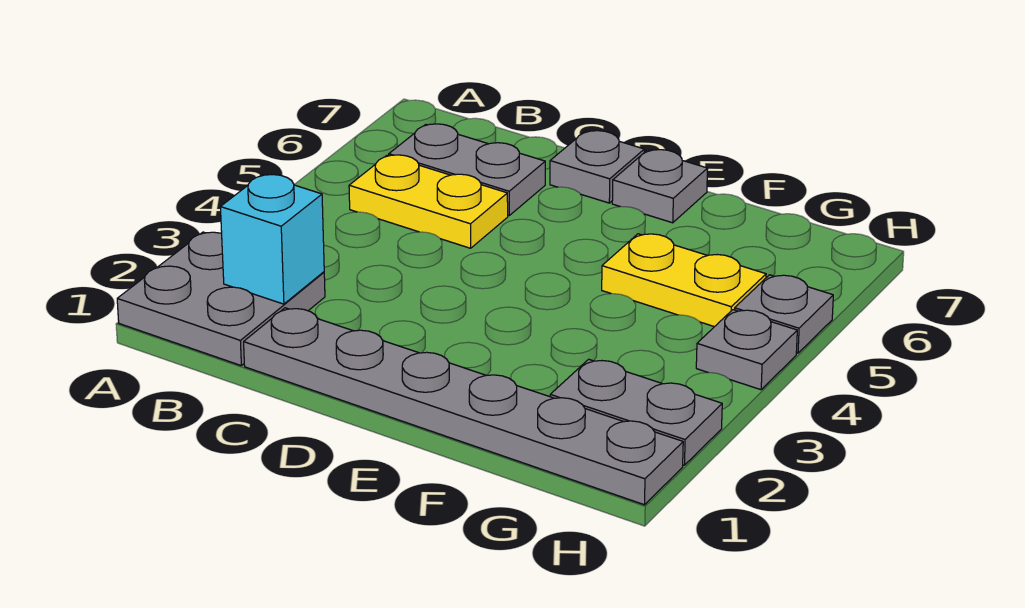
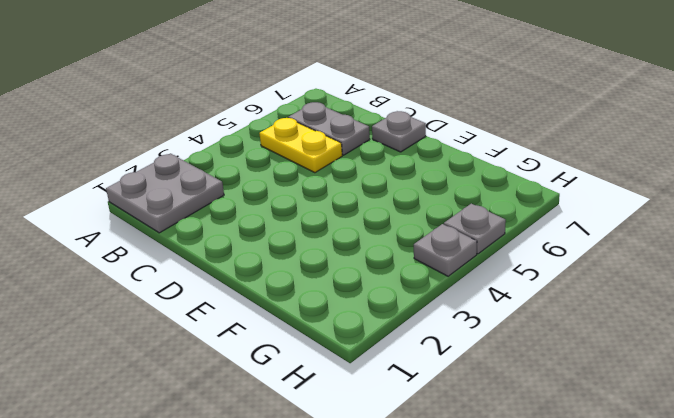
none -> grey 1x6 plate [244,308,683,505]
none -> grey 1x1 plate [612,150,708,223]

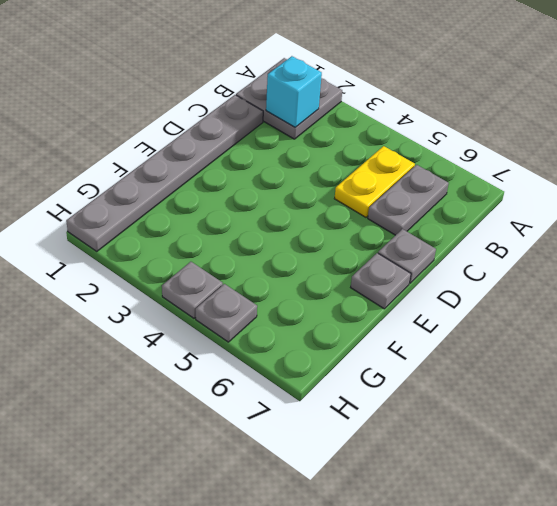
none -> yellow 1x2 plate [602,234,766,327]
none -> grey 1x2 plate [550,359,722,465]

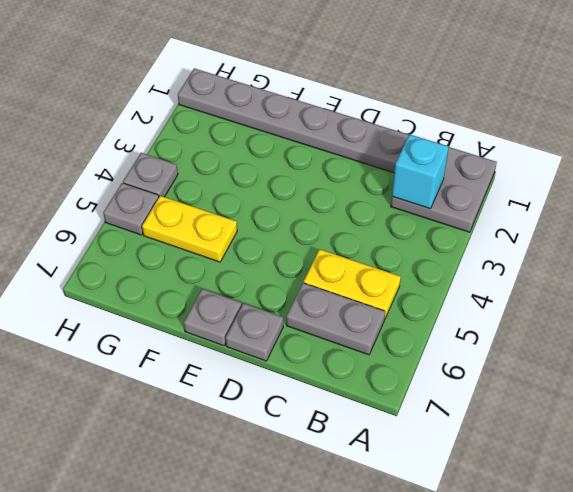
none -> grey 1x2 plate [550,359,722,465]

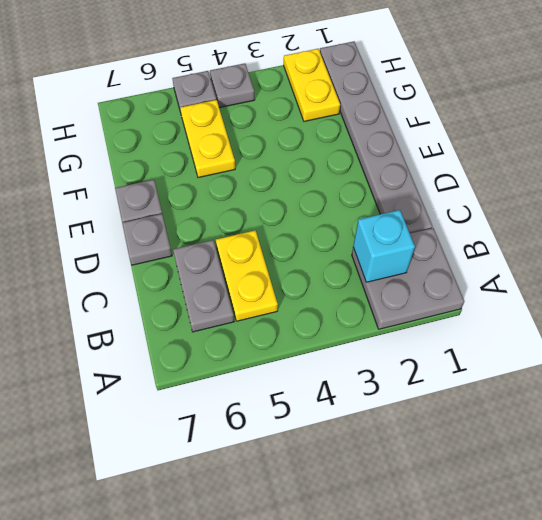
yellow 1x2 plate [284,49,340,121] -> grey 1x2 plate [550,359,722,465]

